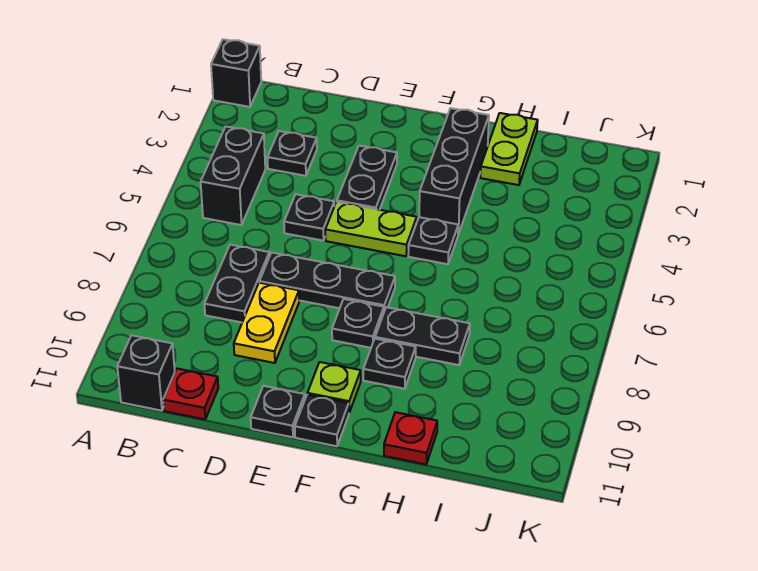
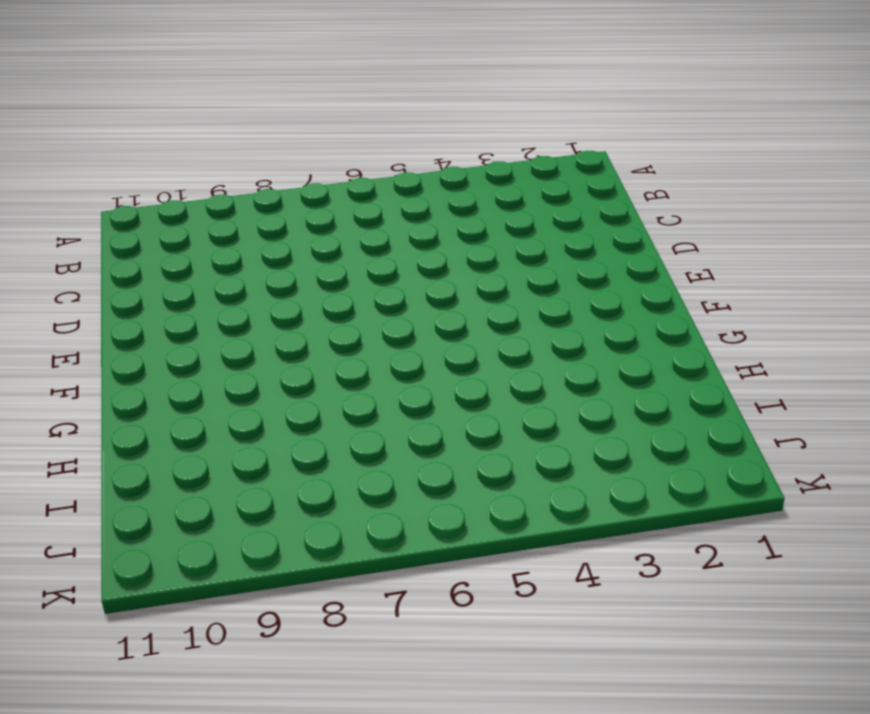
none -> black 1x1 brick [211,39,261,107]
none -> black 1x2 brick [201,127,265,225]
none -> black 1x1 brick [117,335,175,411]

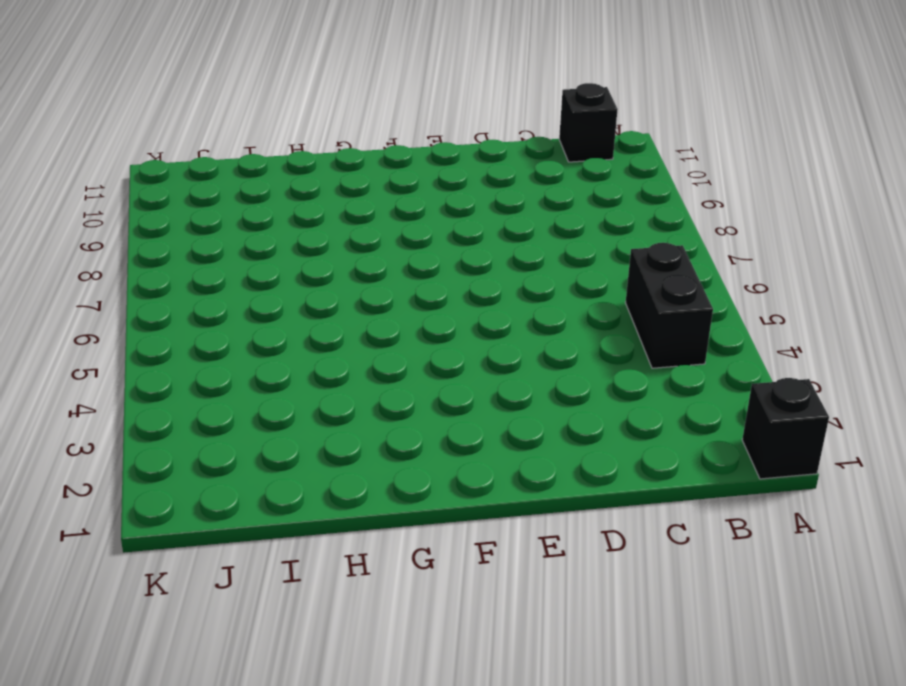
none -> black 1x1 plate [267,131,317,176]
none -> black 1x2 plate [204,245,269,322]
none -> red 1x1 plate [163,369,218,419]

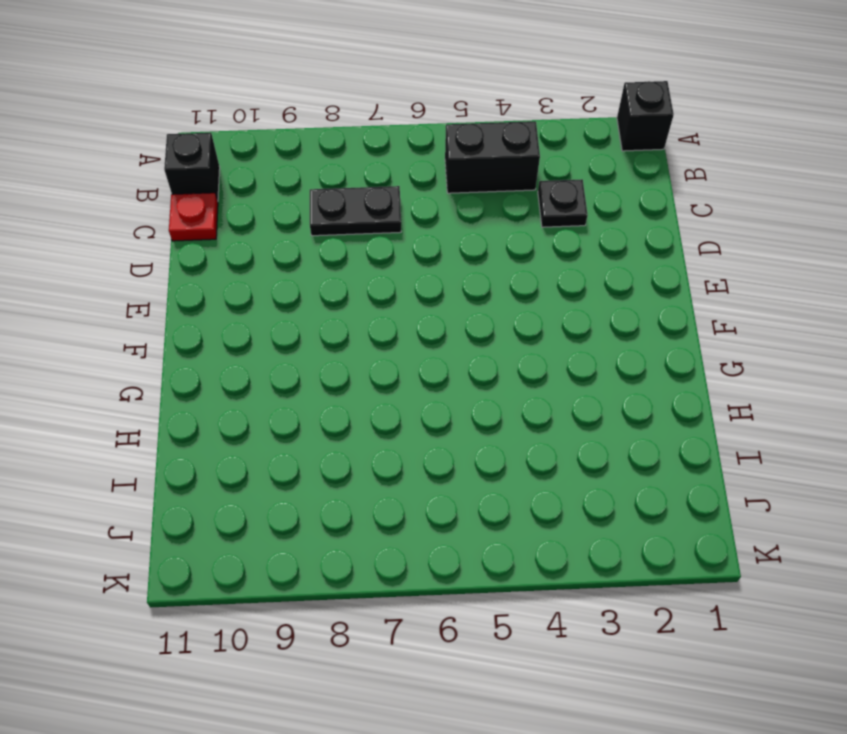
none -> black 1x1 plate [284,194,334,241]
none -> black 1x3 plate [259,253,395,311]
none -> yellow 1x2 plate [234,283,299,363]

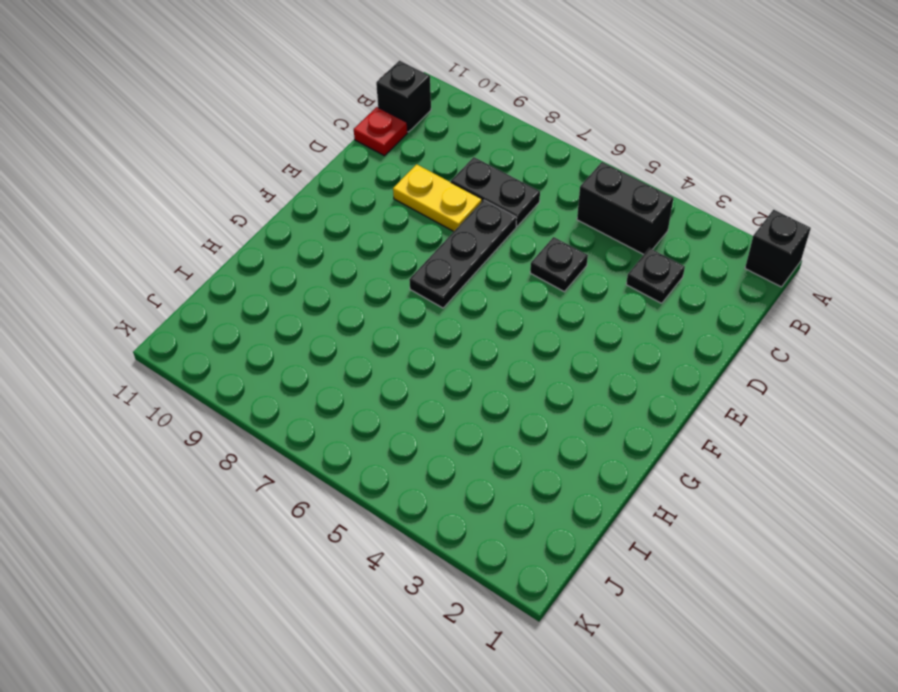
none -> black 1x2 plate [337,146,397,210]
none -> lime 1x2 plate [325,202,417,256]
none -> black 1x1 plate [251,386,305,437]

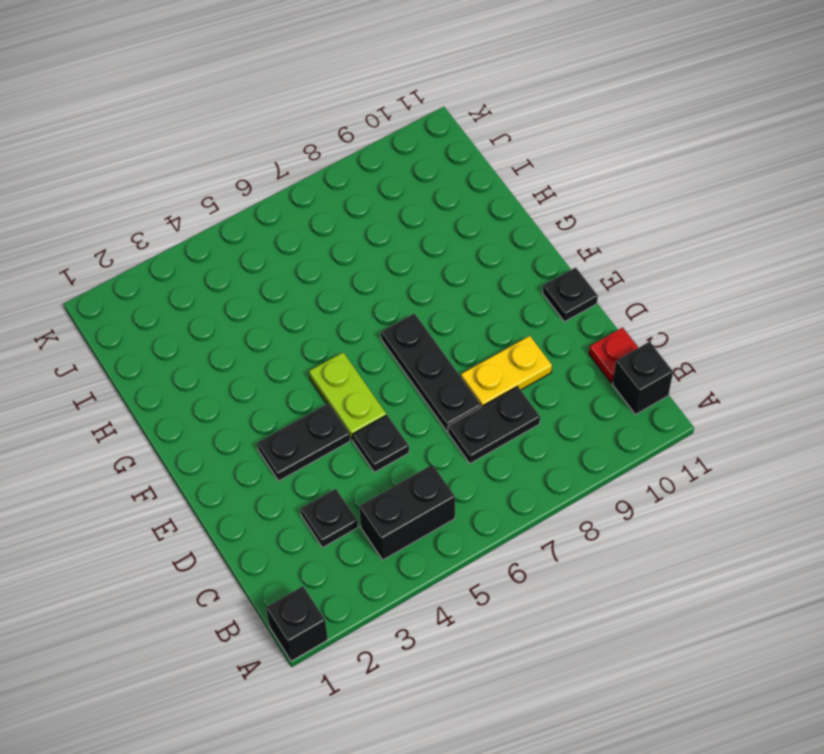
none -> black 1x1 plate [332,299,384,348]
none -> lime 1x1 plate [308,362,361,413]
none -> black 1x1 plate [295,395,349,446]

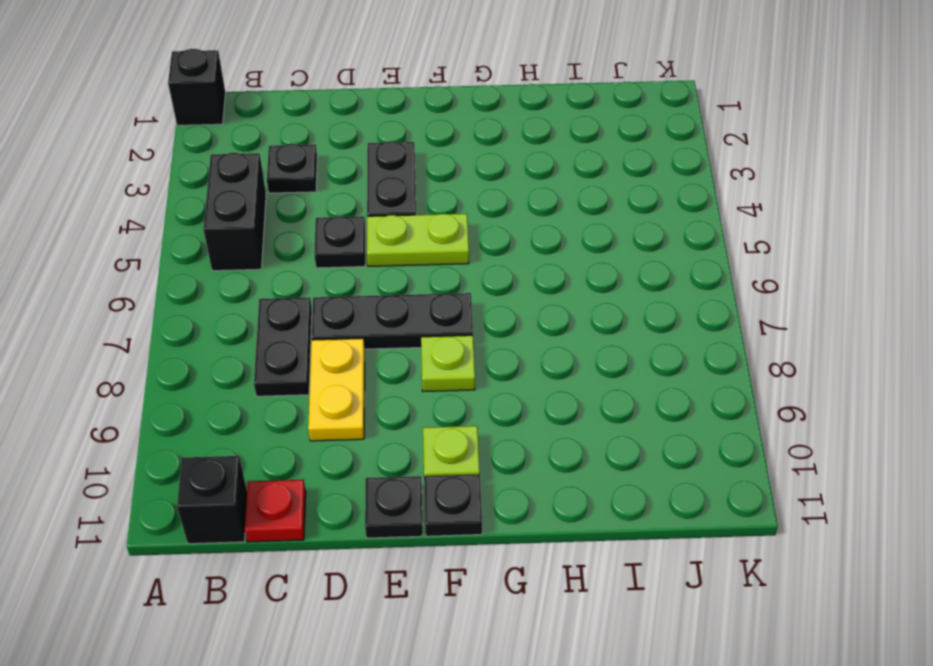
lime 1x1 plate [421,335,475,392] -> black 1x1 plate [332,299,384,348]
none -> black 1x3 brick [419,108,489,235]
none -> black 1x1 plate [408,217,458,264]
none -> black 1x2 plate [375,307,470,365]

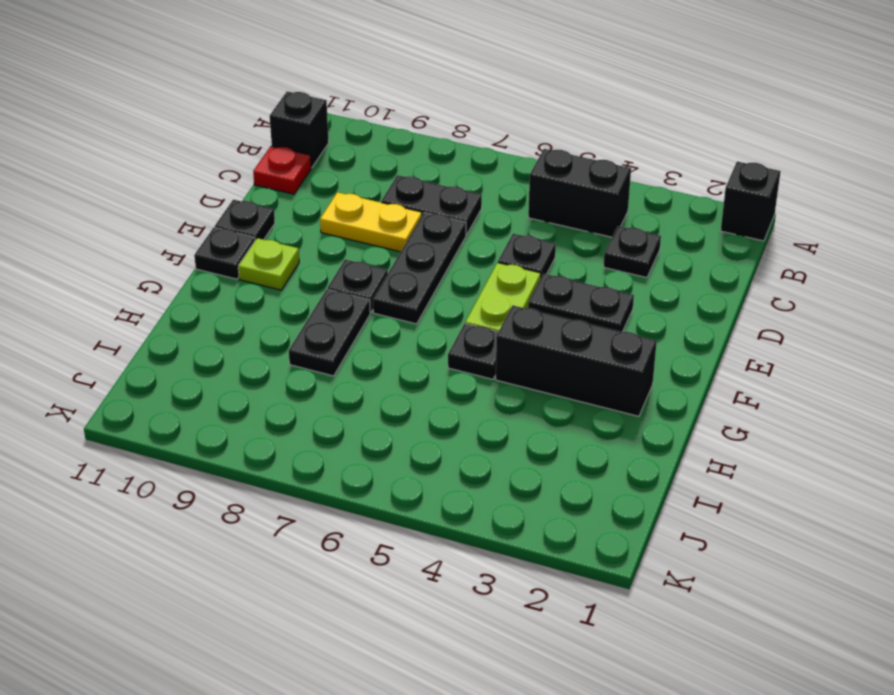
none -> black 1x1 plate [363,339,416,389]
none -> lime 1x2 plate [480,113,538,185]
none -> red 1x1 plate [384,412,437,464]

